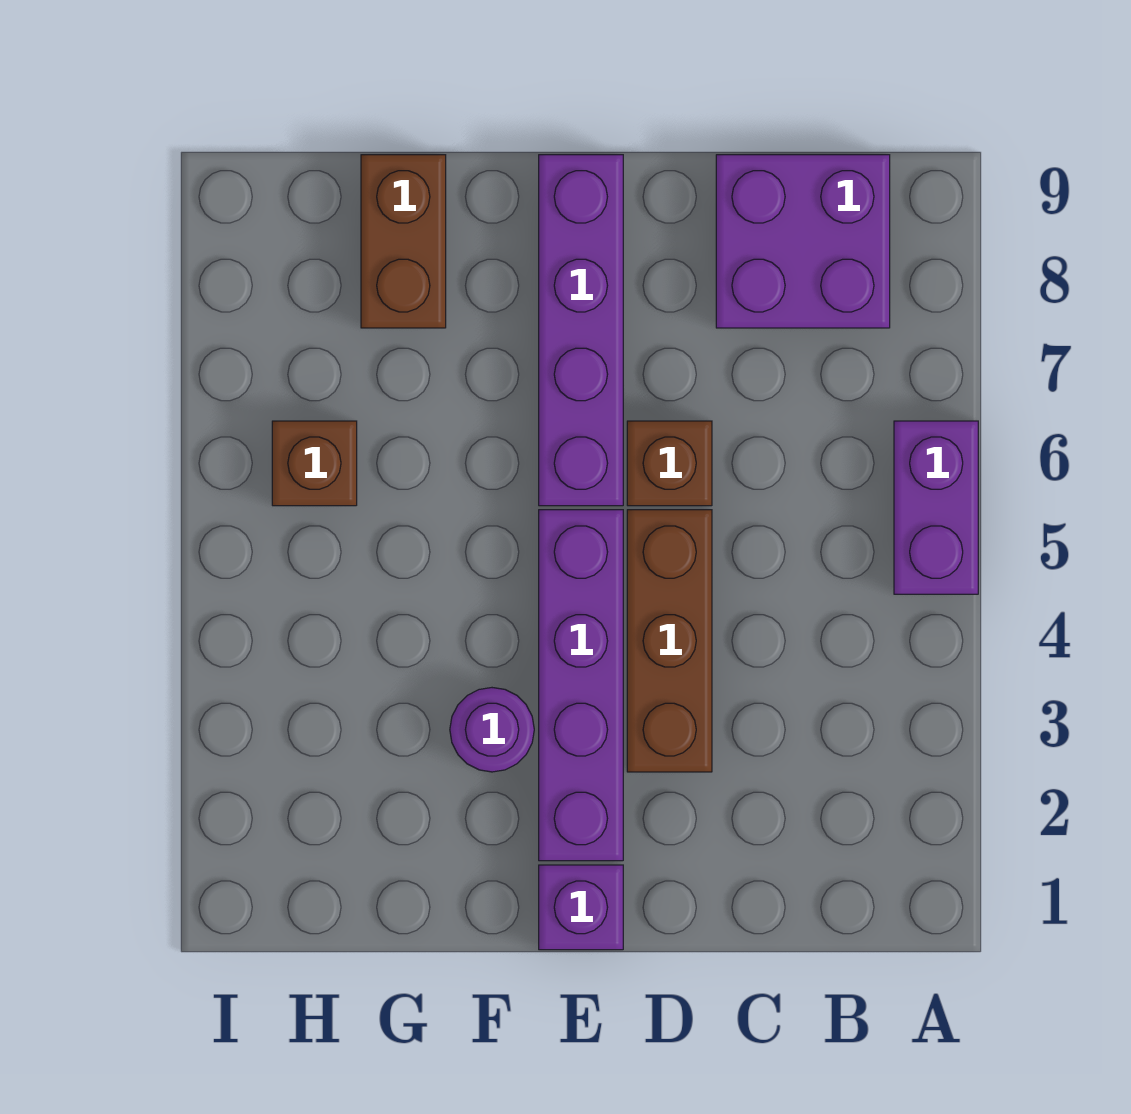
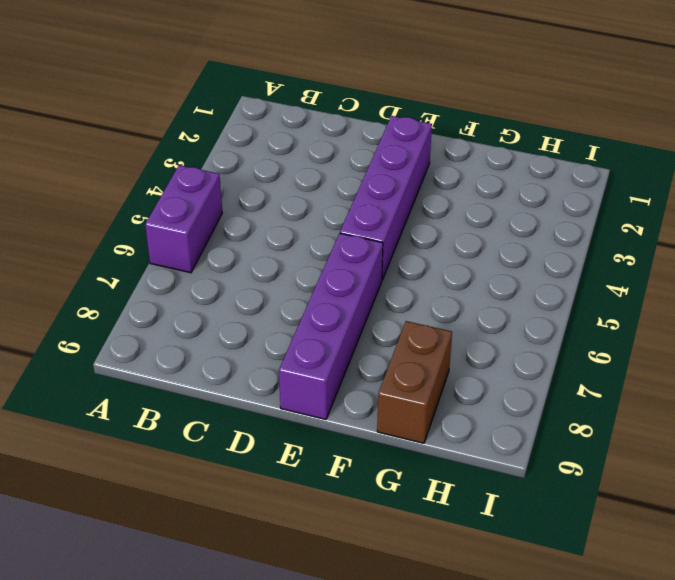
none -> purple 2x2 brick [716,155,890,328]
none -> brown 1x3 brick [627,510,712,772]

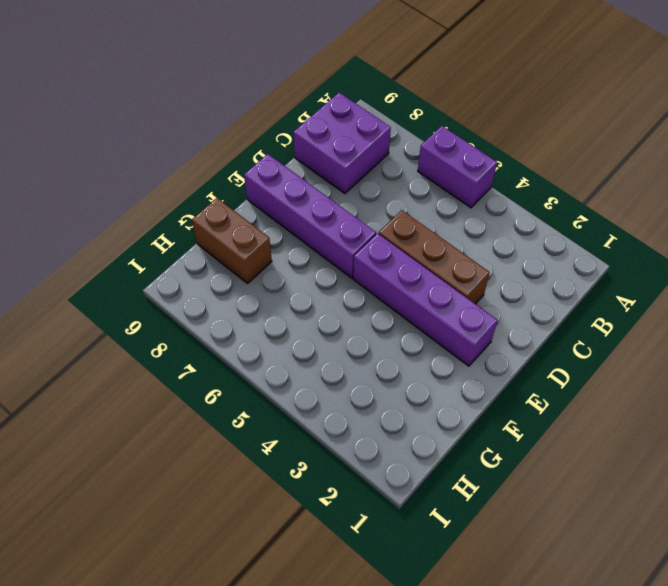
none -> brown 1x1 brick [627,421,712,506]
none -> purple 1x1 brick [539,865,623,950]

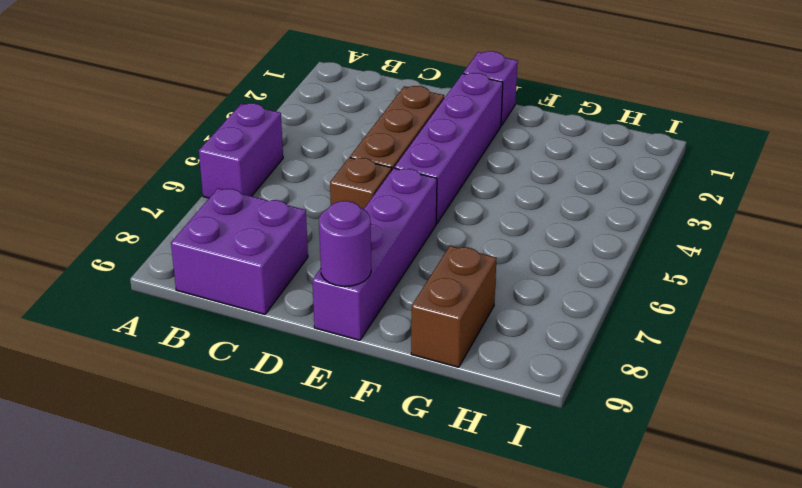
purple 1x1 round brick [319,201,371,286] -> purple 1x1 round brick moved to [450,688,534,772]
none -> brown 1x1 brick [272,421,357,506]

